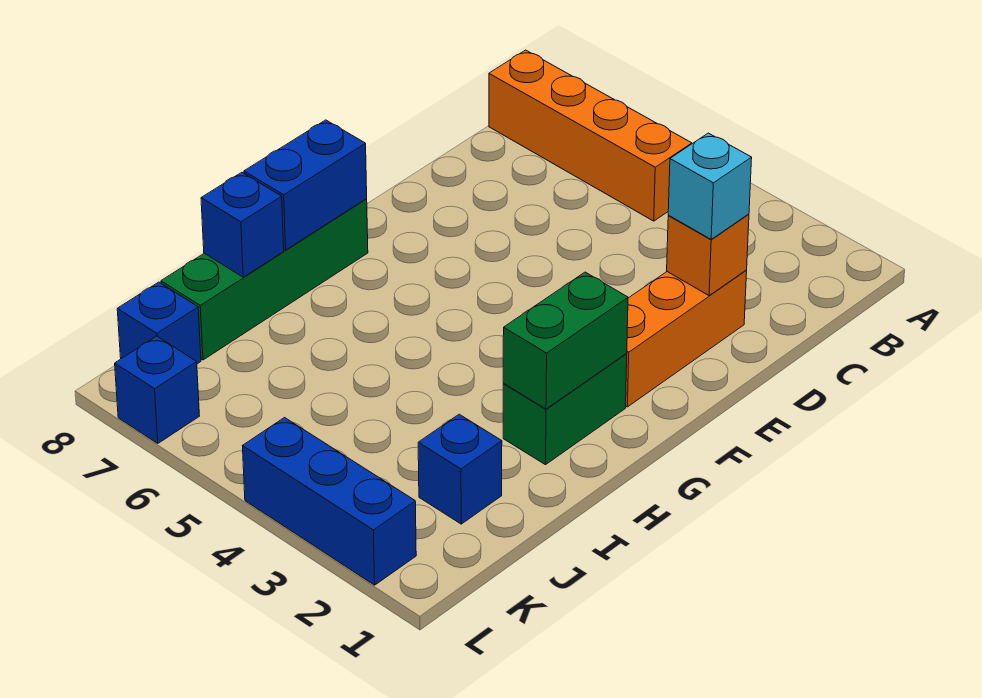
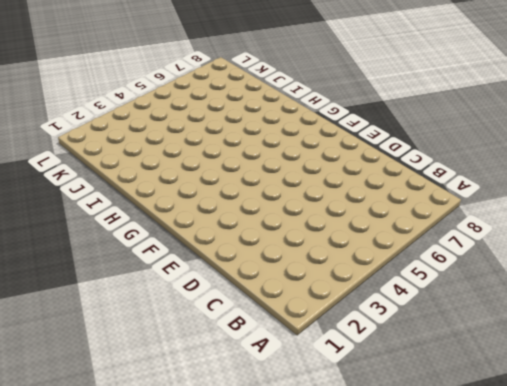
none -> orange 1x4 brick [489,50,692,221]
none -> orange 1x3 brick [626,271,747,407]
none -> green 1x2 brick [503,353,627,465]

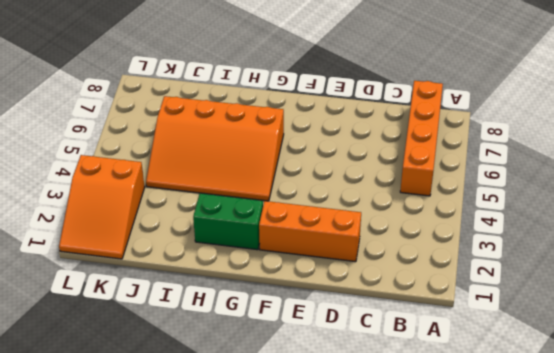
orange 3x4 slope [146,96,284,201] -> none
orange 2x3 slope [59,155,145,259] -> blue 1x3 brick [243,418,416,585]
none -> green 1x4 brick [161,199,368,360]
none -> blue 1x1 brick [418,414,502,524]
none -> blue 1x1 brick [117,282,201,364]

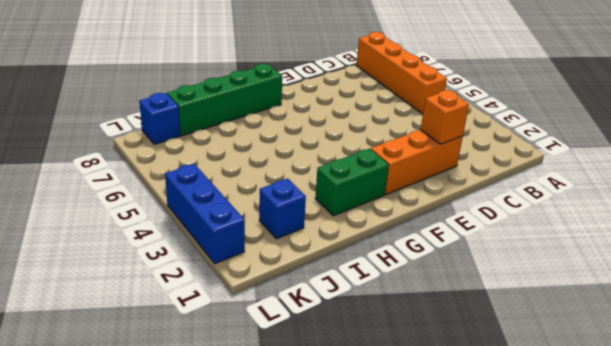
none -> blue 1x1 brick [115,336,199,444]
none -> green 1x2 brick [503,272,628,409]
none -> blue 1x2 brick [244,120,367,250]

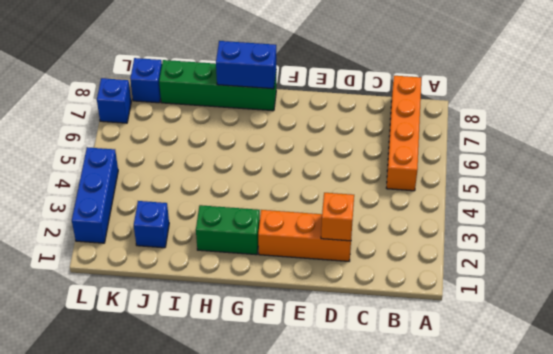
none -> green 1x2 brick [503,272,628,409]
none -> blue 1x1 brick [201,172,284,277]
none -> cyan 1x1 brick [668,133,752,240]

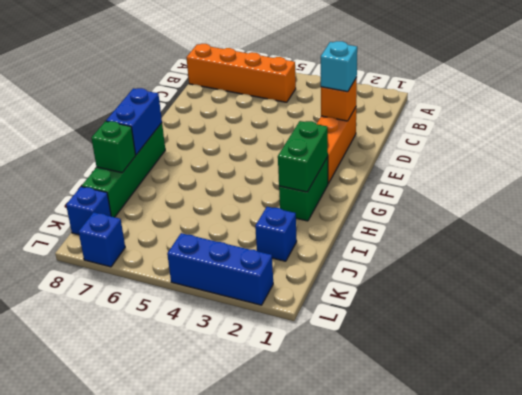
green 1x1 brick [91,121,136,173] -> blue 1x1 brick [201,172,284,277]

